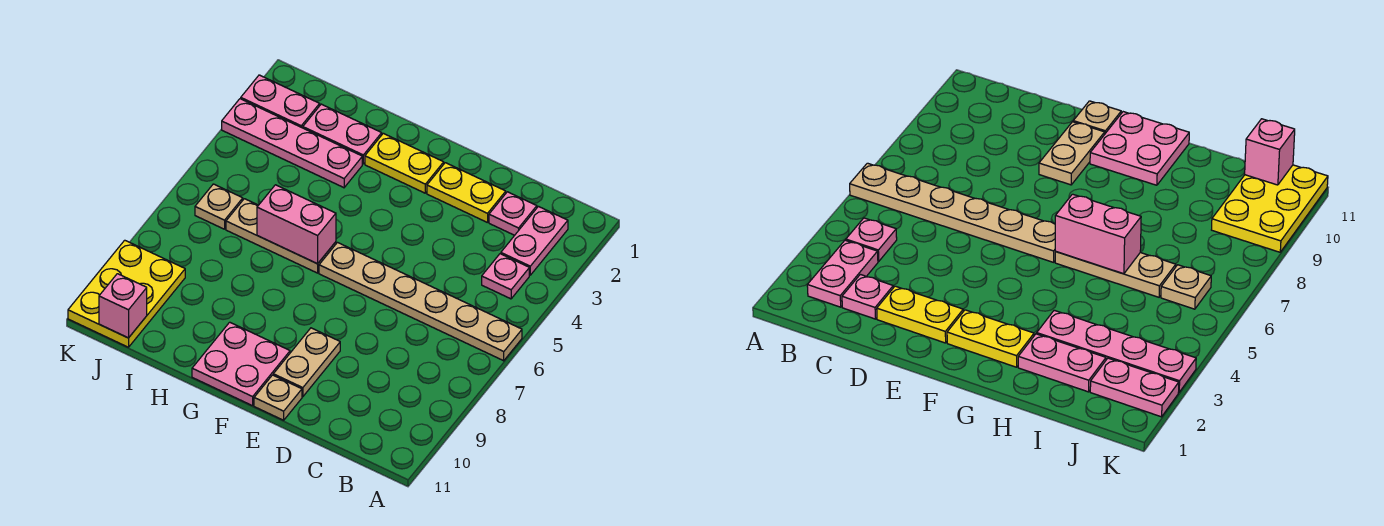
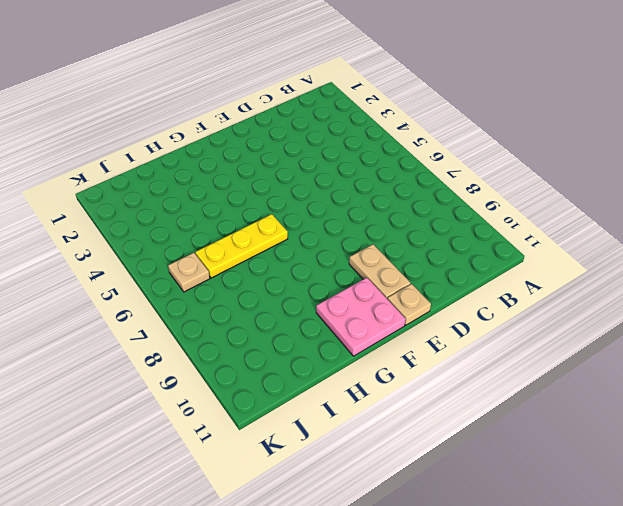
yellow 1x3 plate [195,214,288,278] -> tan 1x3 plate [226,199,336,273]
none -> tan 1x6 plate [319,243,522,361]
none -> pink 1x2 plate [501,207,568,275]
none -> pink 1x1 plate [482,254,529,299]

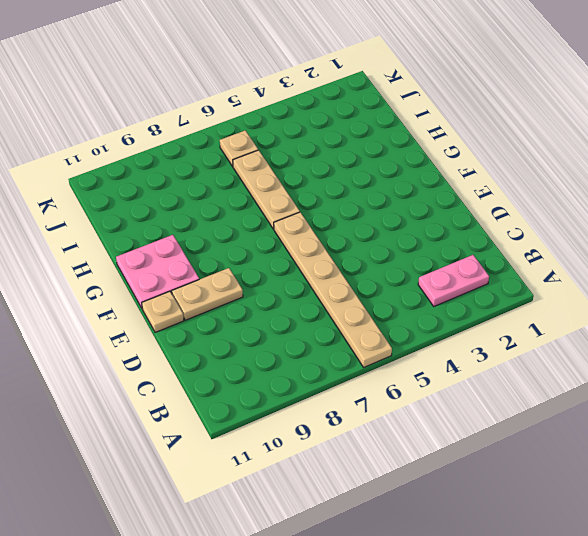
none -> pink 1x1 plate [482,254,529,299]
none -> pink 1x1 plate [489,192,537,235]
none -> yellow 1x2 plate [427,163,506,223]

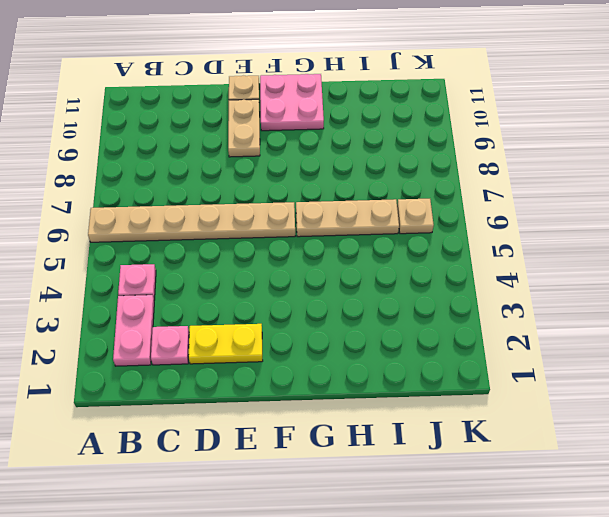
none -> yellow 1x2 plate [365,133,444,193]
none -> pink 1x2 plate [303,104,382,164]
none -> pink 1x4 plate [222,99,362,188]

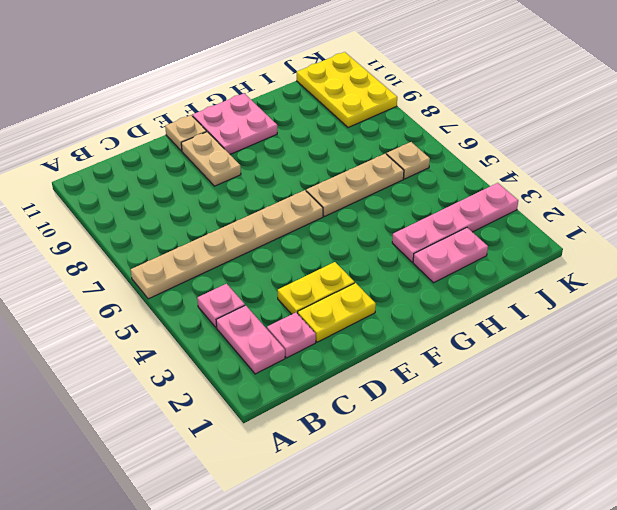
yellow 1x2 plate [278,262,355,314] -> yellow 1x2 plate moved to [365,133,444,193]
none -> pink 1x2 plate [241,75,320,128]
none -> pink 1x2 brick [257,185,336,264]
none -> pink 1x1 brick [99,274,147,338]

